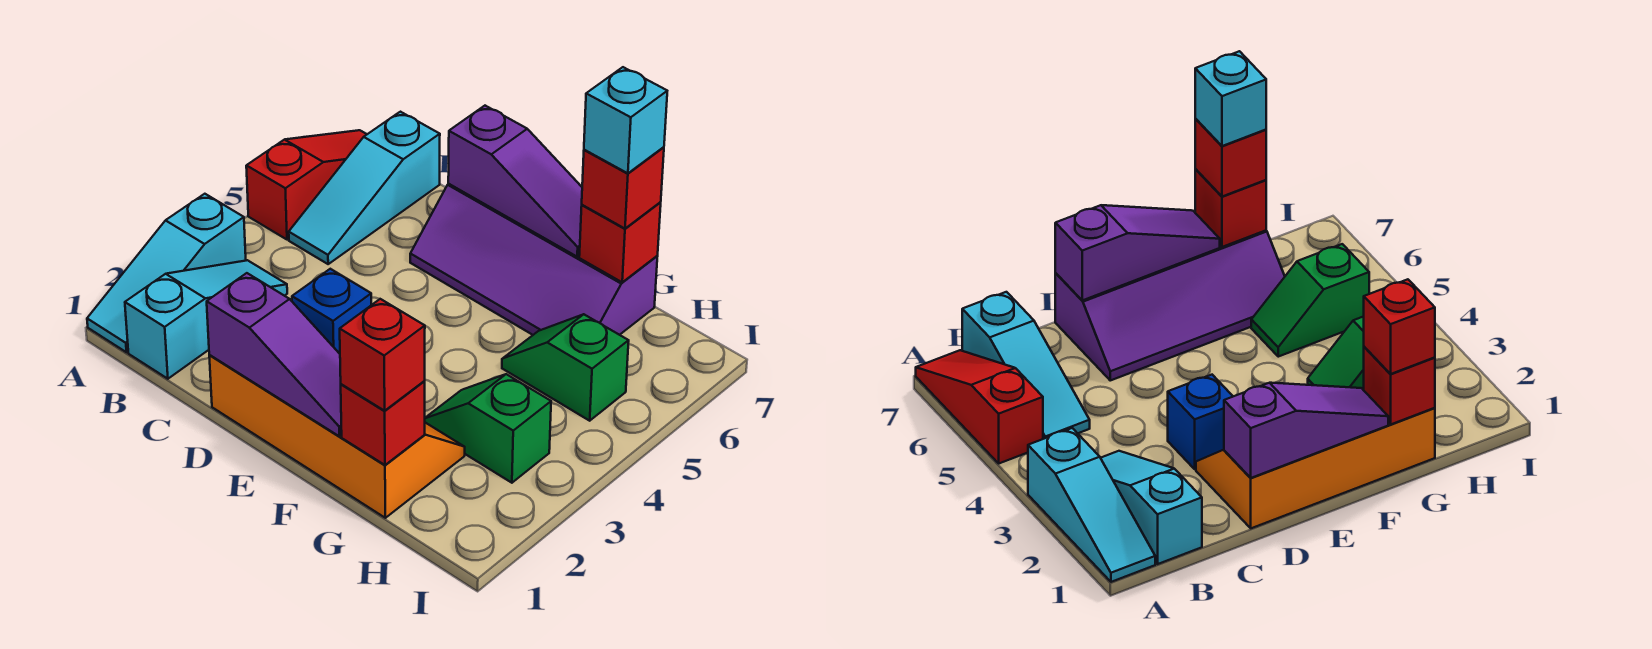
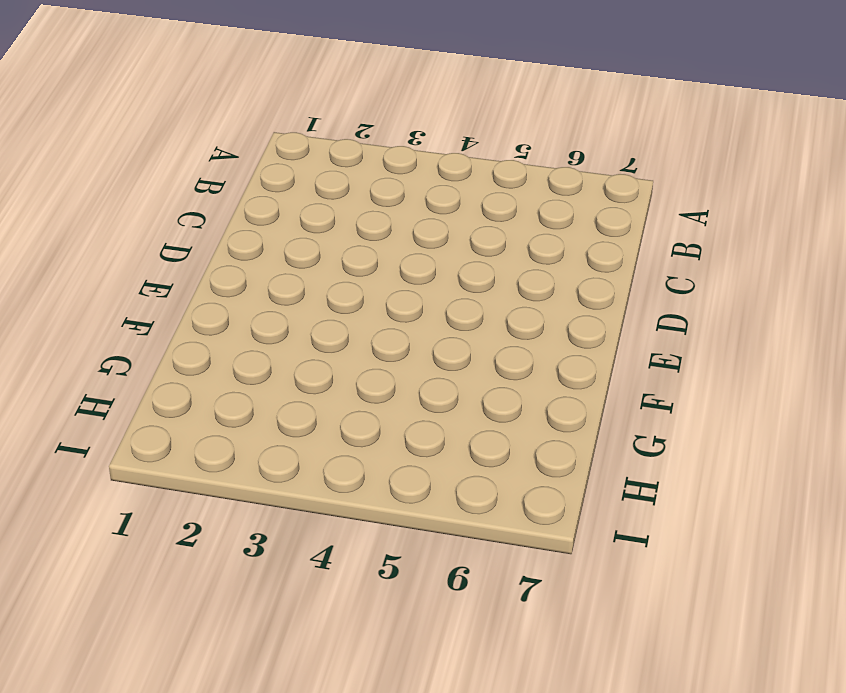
none -> cyan 1x3 slope [87,194,246,352]
none -> red 1x3 slope [246,130,367,240]
none -> cyan 1x3 slope [125,260,287,379]

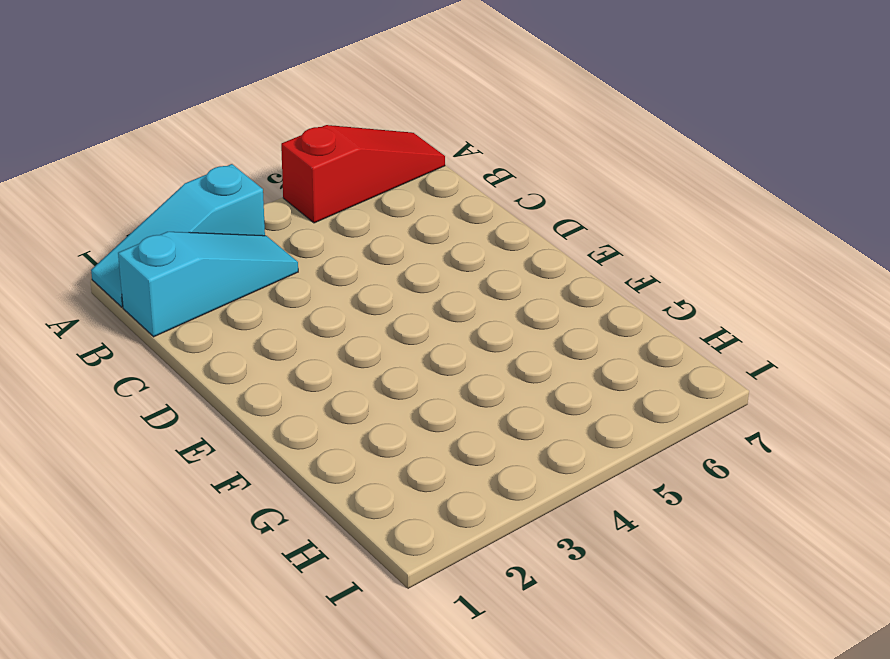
none -> cyan 1x3 slope [289,112,440,264]
none -> orange 2x4 slope [209,355,465,518]
none -> blue 1x1 brick [292,269,371,354]

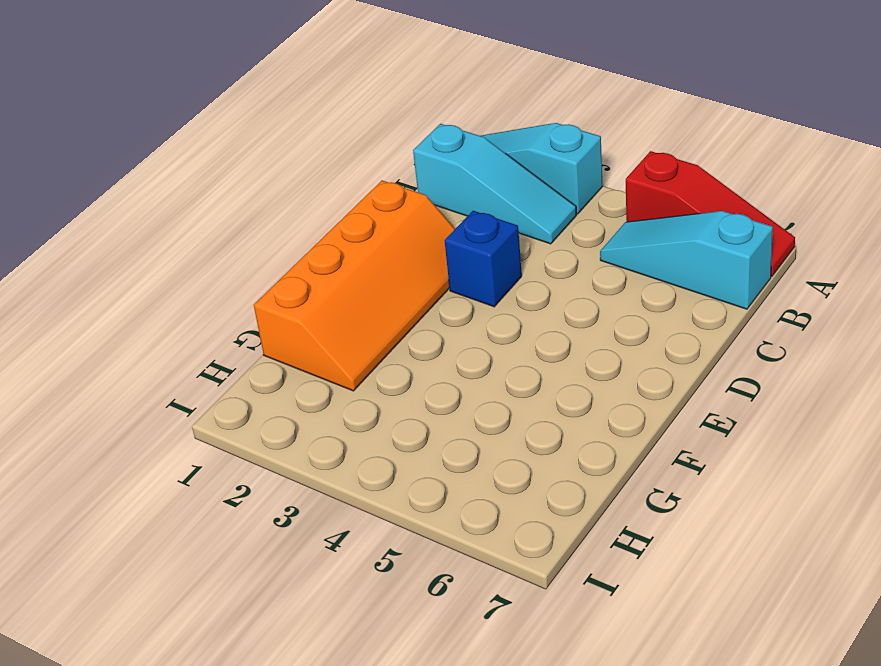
none -> purple 2x4 slope [410,184,658,335]
none -> green 1x2 slope [425,374,551,483]
none -> green 1x2 slope [502,314,629,421]

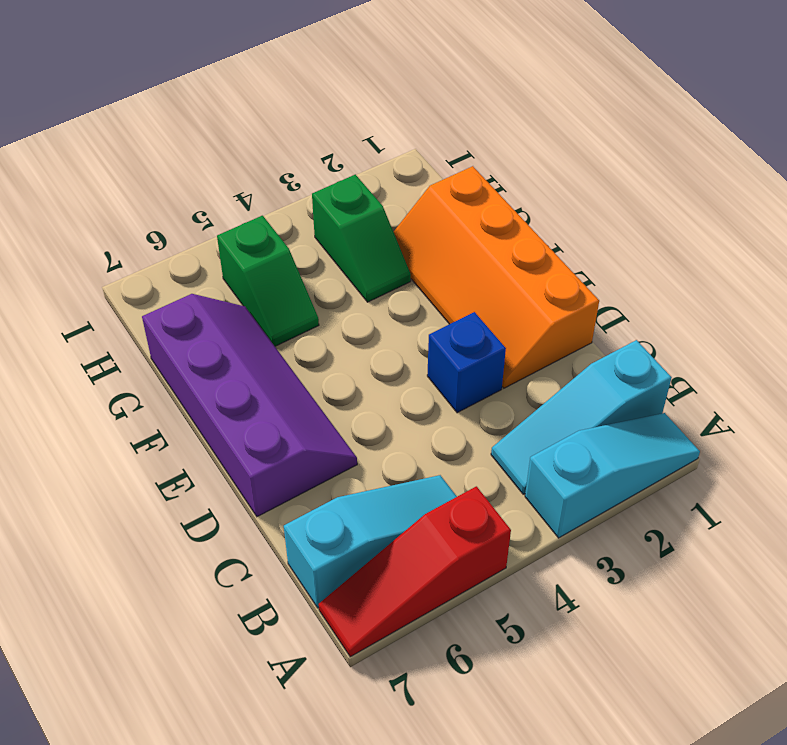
none -> purple 1x3 slope [207,273,342,436]
none -> purple 1x3 slope [448,106,582,257]
none -> red 1x1 brick [341,381,425,465]

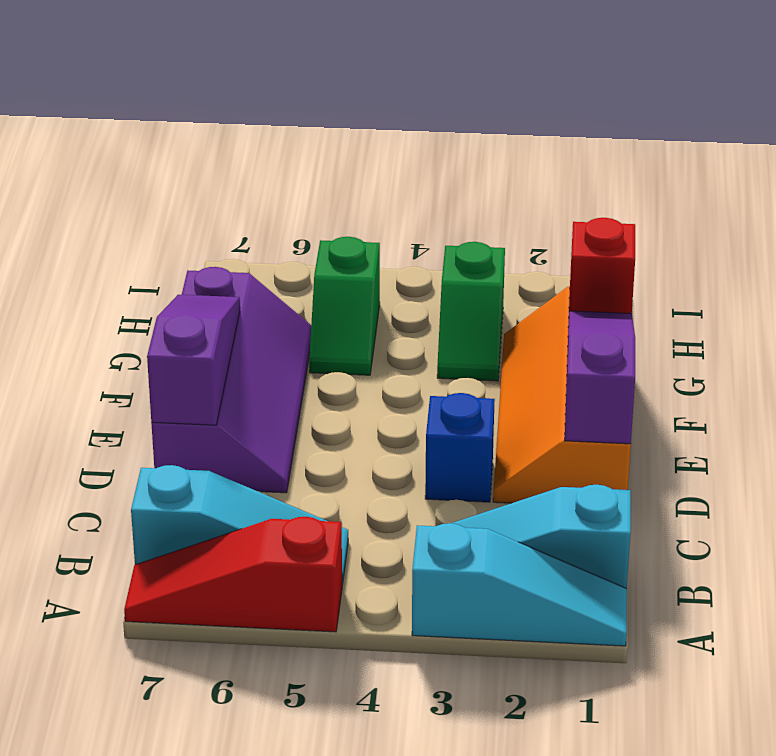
none -> red 1x1 brick [579,202,661,282]
none -> red 1x1 brick [340,299,425,411]
none -> red 1x1 brick [582,147,664,229]

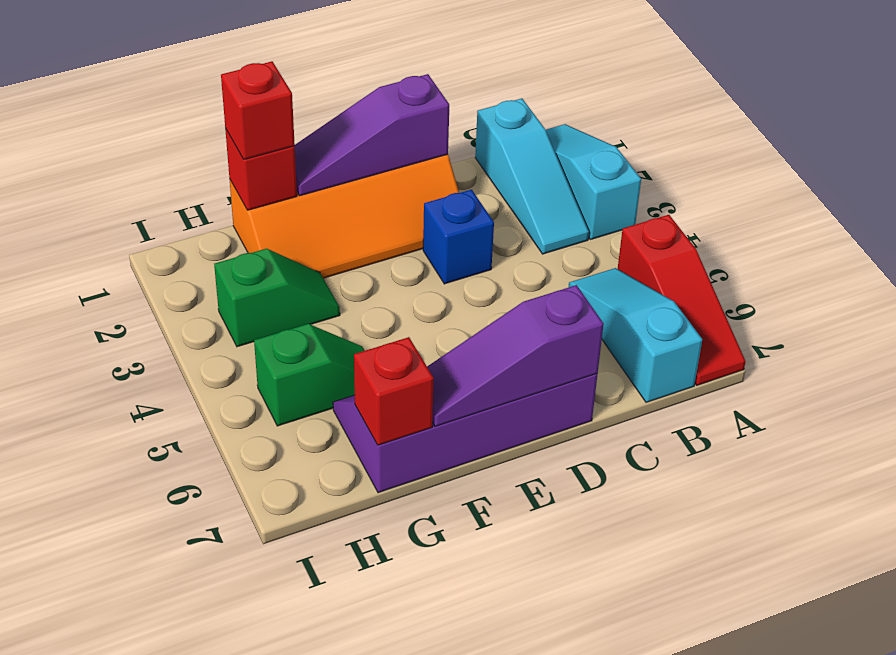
none -> red 1x1 brick [582,147,664,229]
none -> cyan 1x1 brick [584,67,667,173]

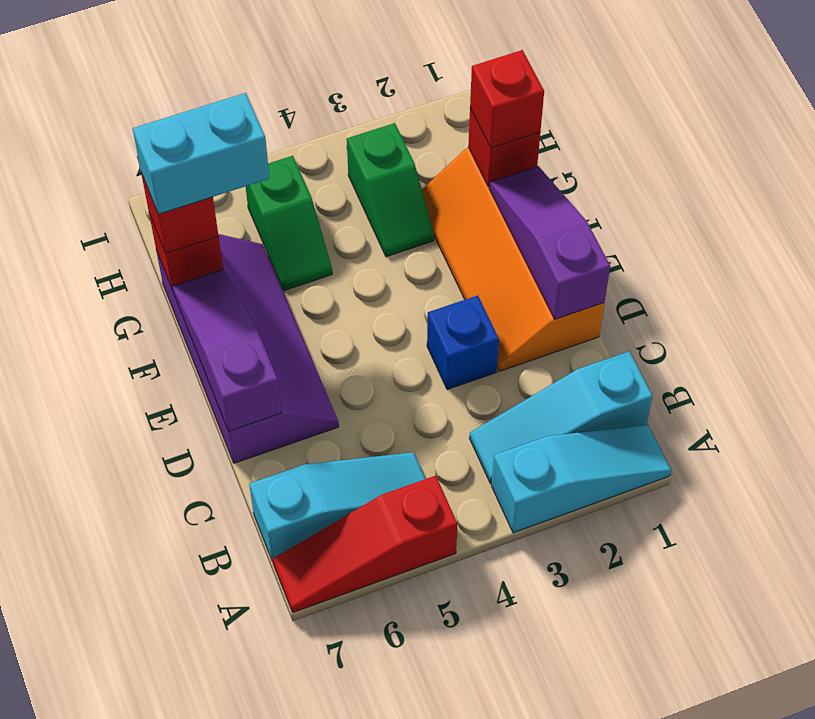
cyan 1x2 brick [133,93,269,214] -> cyan 1x1 brick [584,67,667,173]

